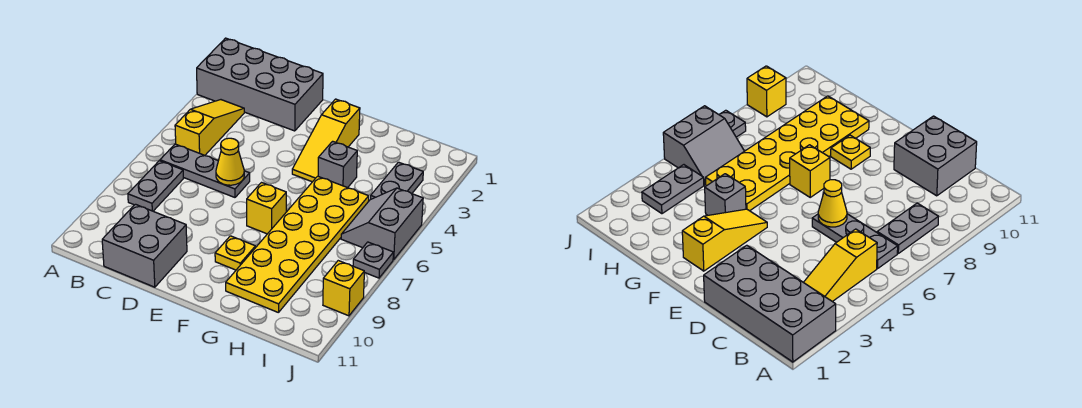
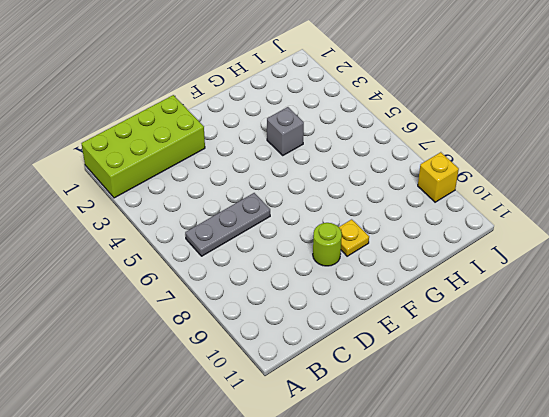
lime 2x4 brick [82,95,205,198] -> grey 2x4 brick [197,38,323,131]
lime 1x1 round brick [313,223,342,266] -> none
none -> yellow 1x3 slope [175,100,244,156]
none -> grey 1x2 plate [128,161,184,211]
none -> grey 2x2 brick [102,204,187,287]

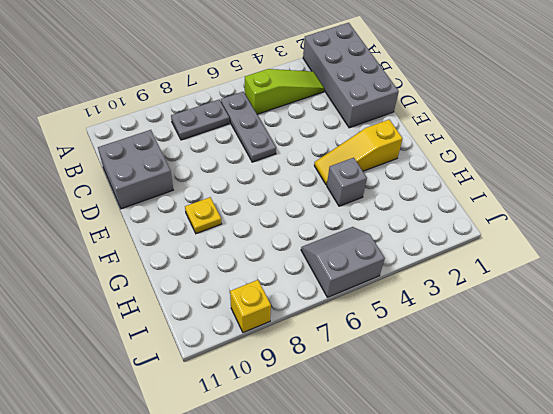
lime 1x3 slope [245,69,324,114] -> yellow 1x3 slope [175,100,244,156]
none -> yellow 1x1 brick [247,183,286,234]
none -> yellow 2x6 plate [226,176,369,313]
none -> grey 1x2 plate [371,162,423,199]

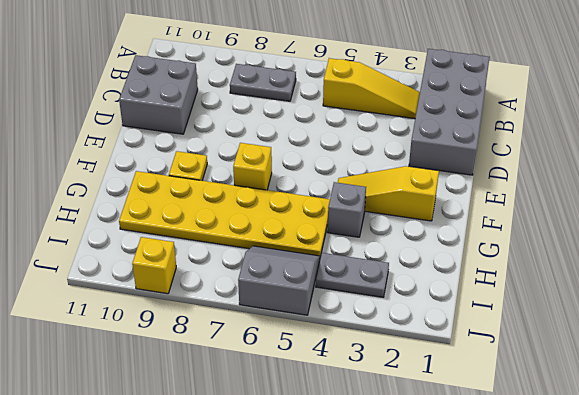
none -> grey 1x3 plate [160,144,250,197]
none -> grey 1x1 plate [353,242,393,278]
none -> yellow 1x1 cone [216,138,244,185]

